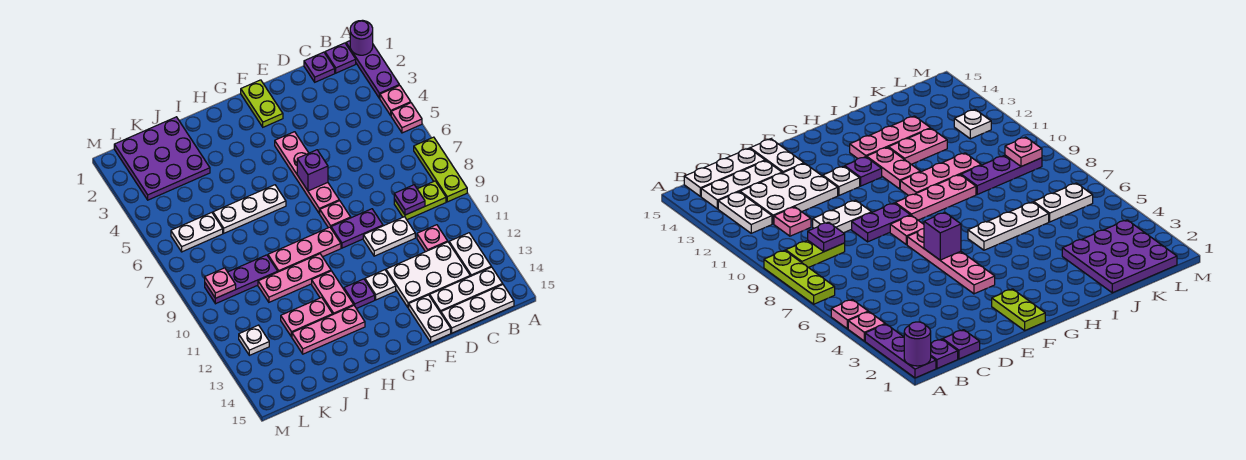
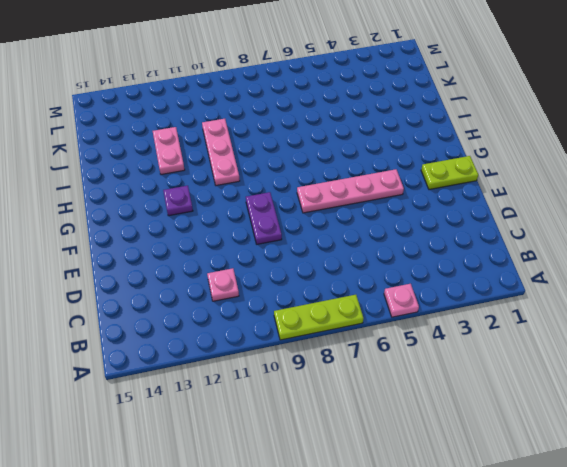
none -> purple 1x3 plate [346,41,399,98]
none -> pink 1x1 plate [380,85,411,115]
none -> purple 1x1 plate [325,43,356,73]
none -> lime 1x2 plate [394,181,446,220]

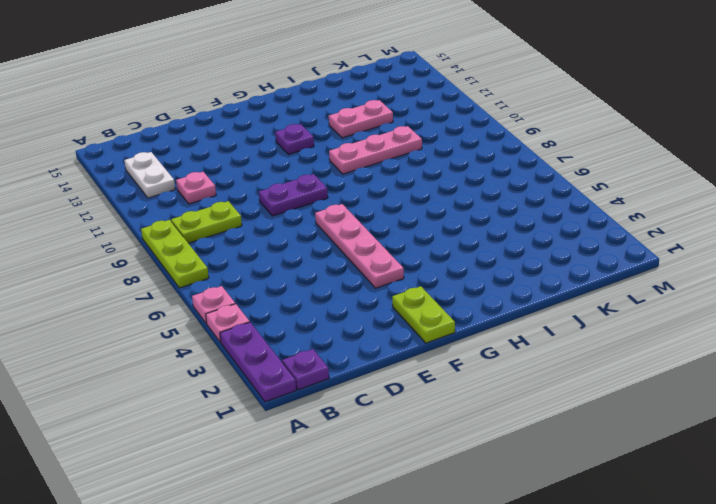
none -> white 1x3 plate [430,267,503,313]
none -> white 1x3 plate [441,285,514,333]
none -> purple 1x1 plate [304,52,335,82]
none -> white 2x3 plate [386,242,470,308]

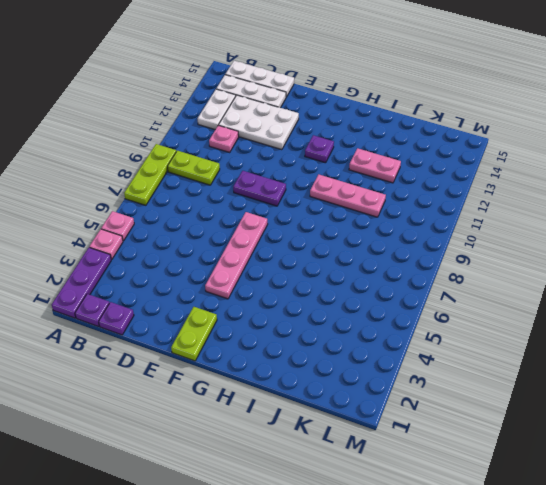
none -> white 1x2 plate [363,217,415,256]
none -> white 1x2 plate [409,295,451,342]
none -> pink 1x1 plate [319,201,351,228]
none -> white 1x1 plate [365,270,396,300]

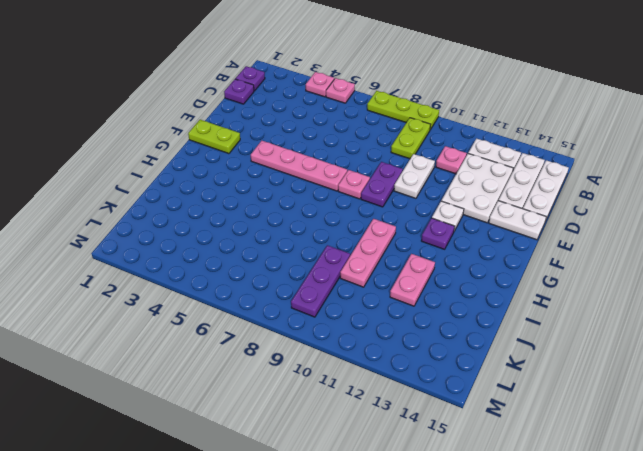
none -> purple 1x3 plate [346,41,399,98]
none -> pink 1x3 plate [268,227,341,272]
none -> white 1x3 plate [213,185,286,233]
none -> pink 1x2 plate [312,271,354,314]

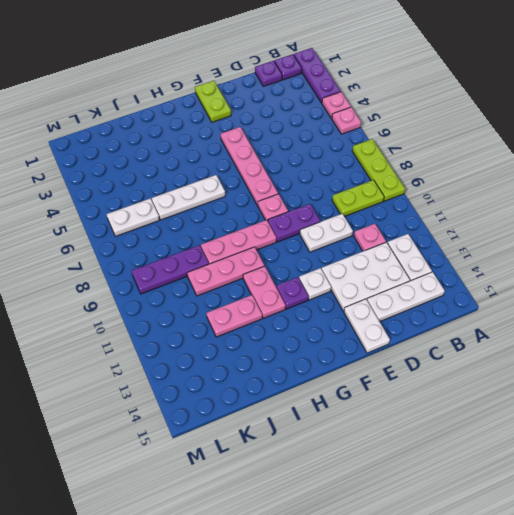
none -> white 1x3 plate [441,285,514,333]
none -> pink 1x3 plate [292,306,365,354]
none -> purple 3x3 plate [114,117,210,200]
none -> white 1x1 plate [239,325,269,355]

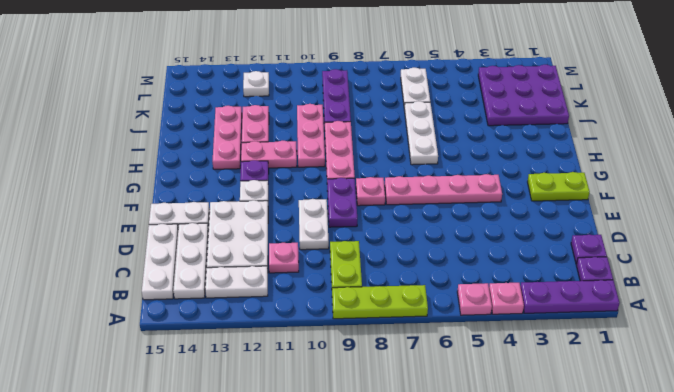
none -> purple 1x1 round brick [350,20,373,55]
none -> purple 1x1 plate [394,185,425,215]
none -> purple 1x1 brick [297,150,328,191]
none -> pink 1x1 plate [205,268,236,298]

